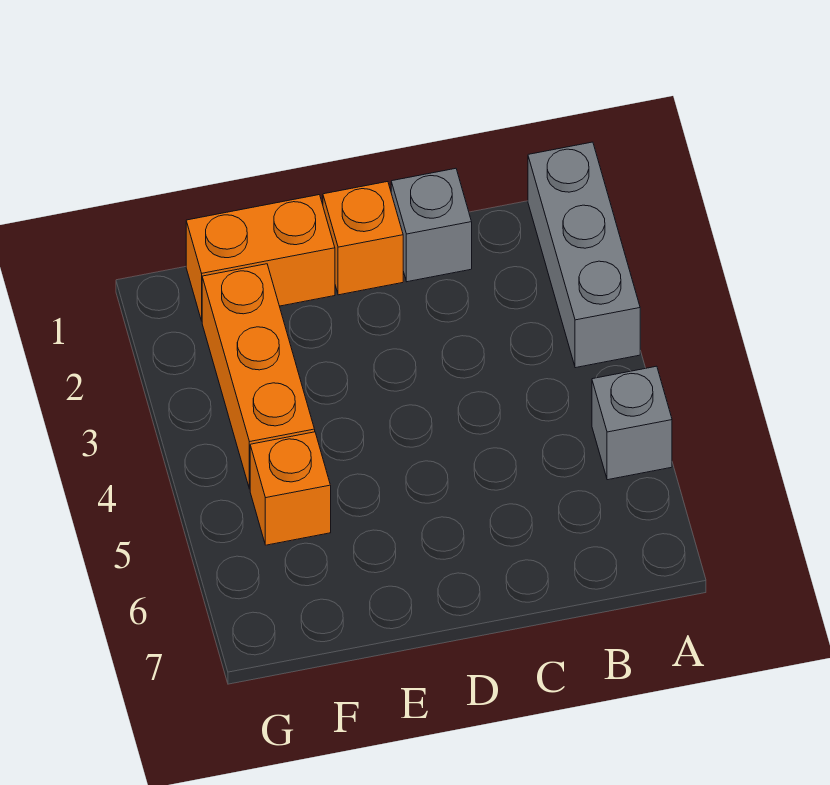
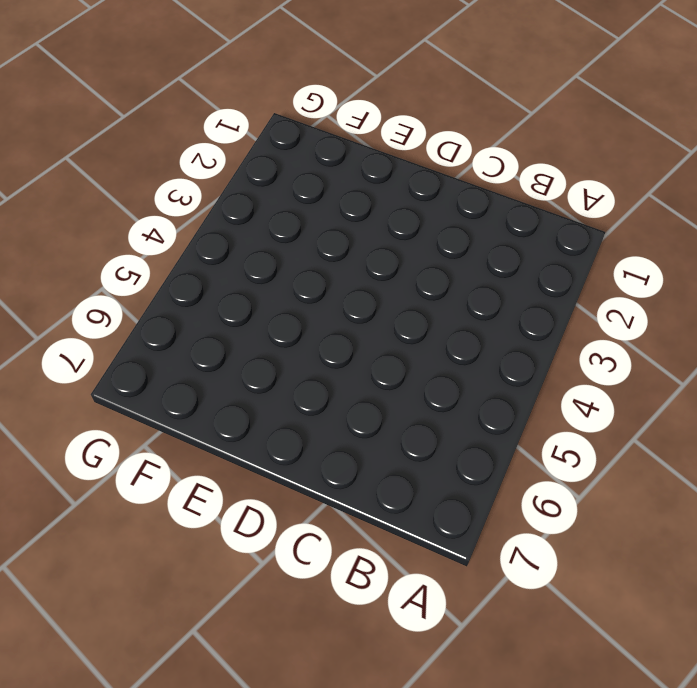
none -> grey 1x3 brick [528,142,640,368]
none -> grey 1x1 brick [592,366,672,480]

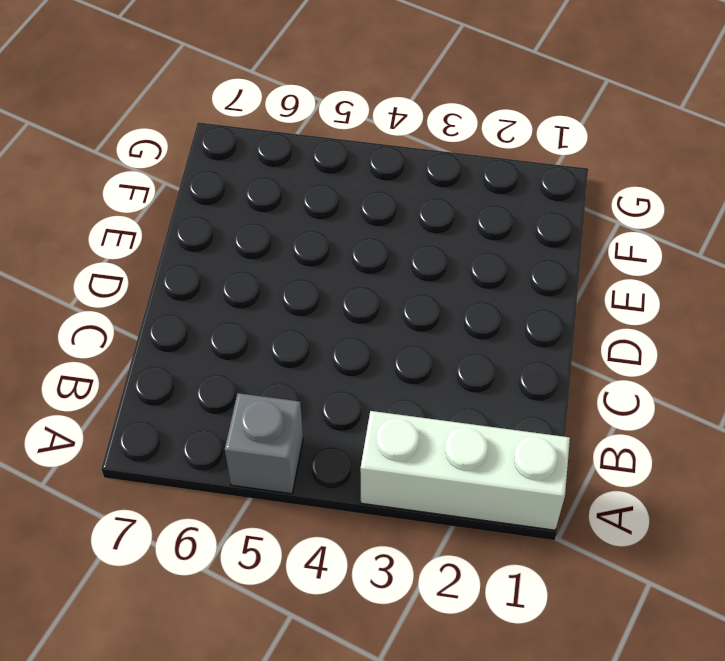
white 1x3 brick [360,411,570,530] -> grey 1x3 brick [528,142,640,368]
none -> grey 1x1 brick [391,168,472,282]
none -> orange 1x1 brick [323,182,403,295]

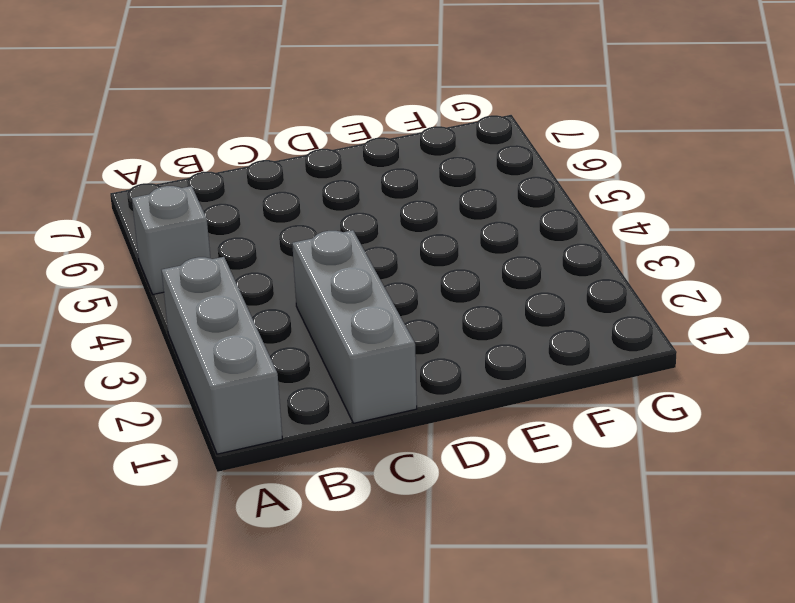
grey 1x3 brick [292,230,417,423] -> grey 1x1 brick [391,168,472,282]
none -> orange 1x1 brick [323,182,403,295]
none -> orange 1x2 brick [186,195,335,321]

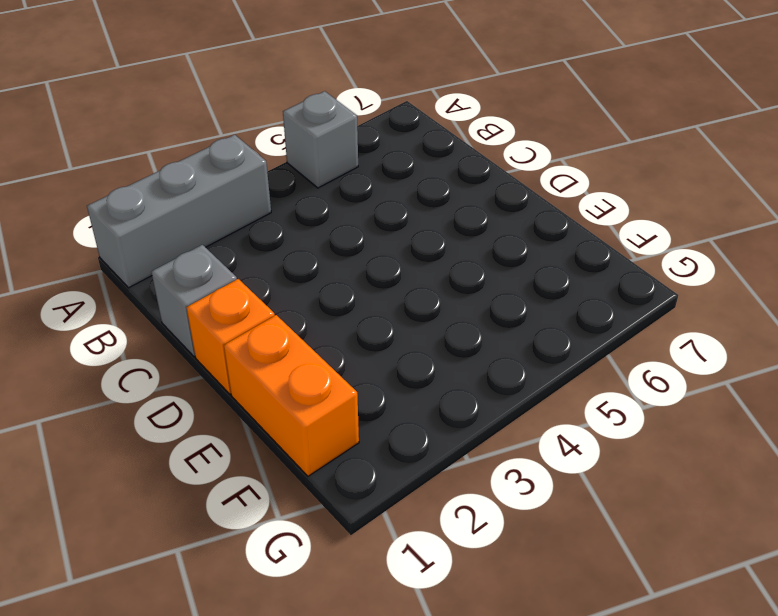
none -> orange 1x3 brick [202,264,315,489]
none -> orange 1x1 brick [250,432,331,545]

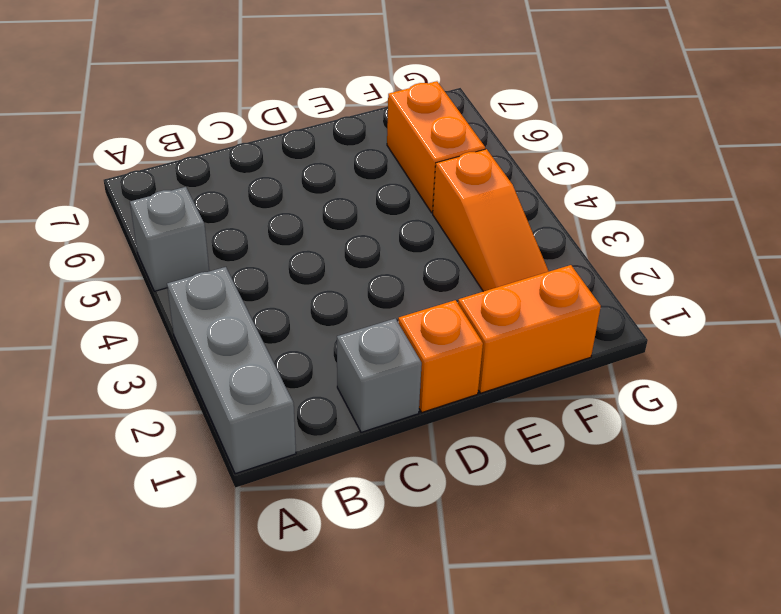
orange 1x3 slope [433,149,549,292] -> orange 1x3 brick [202,264,315,489]
orange 1x2 brick [387,81,485,213] -> orange 1x1 brick [250,432,331,545]

